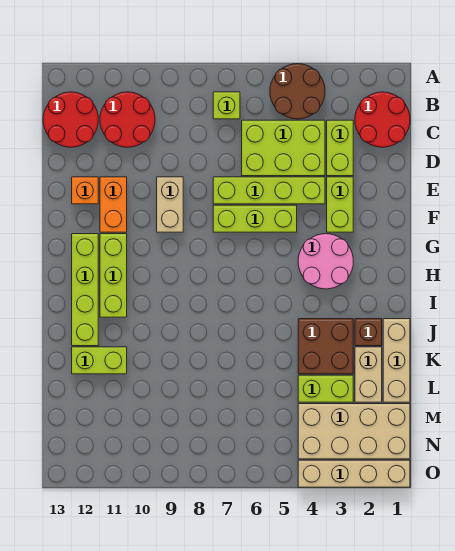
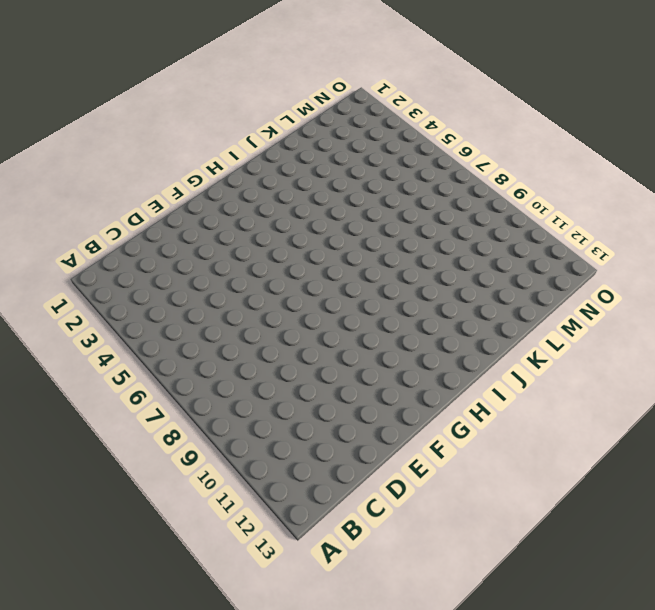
none -> brown 2x2 round brick [270,64,325,119]
none -> red 2x2 round brick [355,92,410,147]
none -> lime 1x1 brick [213,92,240,119]

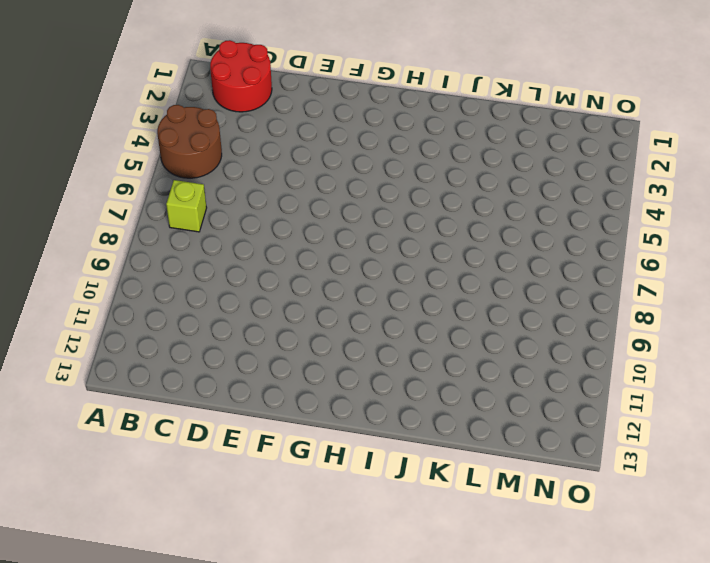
none -> red 2x2 round brick [100,92,155,147]
none -> red 2x2 round brick [43,92,98,147]
none -> lime 1x2 brick [327,120,353,176]

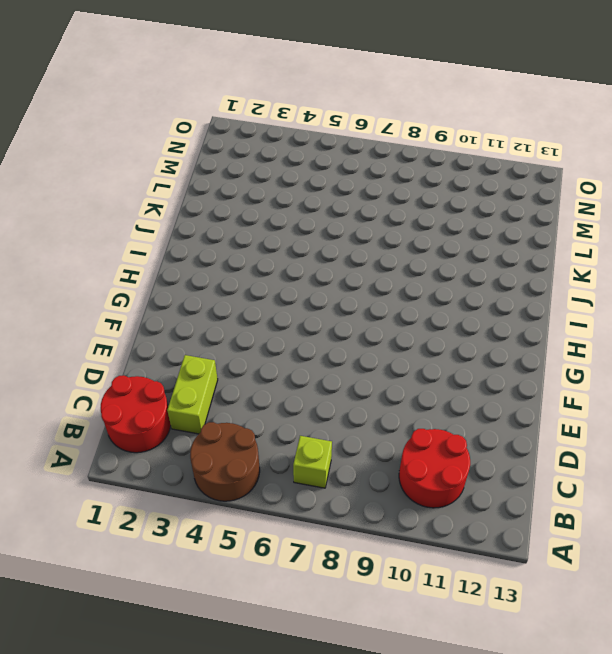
none -> red 2x2 round brick [43,92,98,147]
none -> lime 2x3 brick [242,120,325,176]
none -> lime 1x2 brick [327,177,353,232]

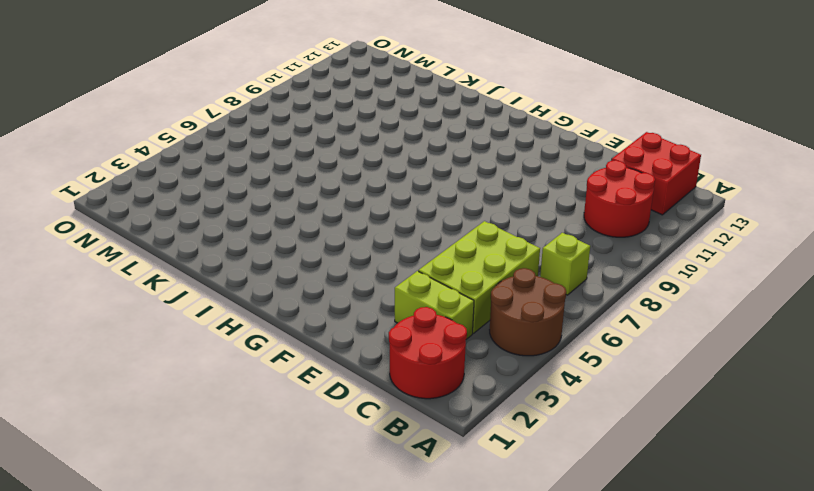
red 2x2 brick [612,132,701,215] -> red 2x2 round brick [43,92,98,147]
none -> lime 1x2 brick [327,177,353,232]
none -> lime 1x4 brick [213,177,325,204]
none -> tan 1x2 brick [157,177,183,232]

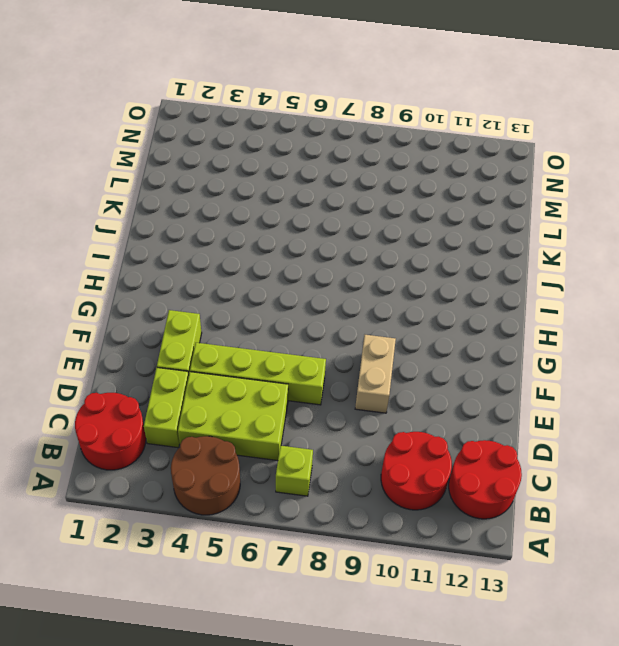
none -> orange 1x2 brick [100,177,127,232]
none -> orange 1x1 brick [72,177,98,204]
none -> lime 1x3 brick [213,205,297,232]

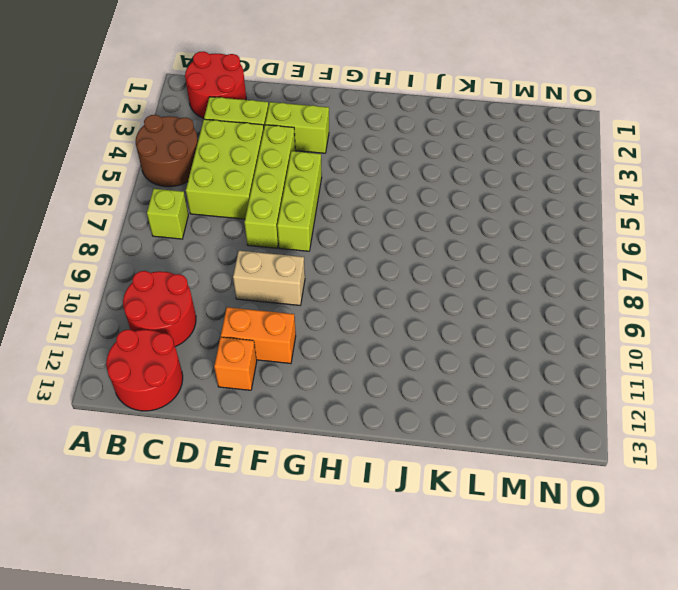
none -> pink 2x2 round brick [298,234,353,289]
none -> lime 1x3 brick [100,234,127,317]
none -> lime 1x4 brick [72,234,98,346]

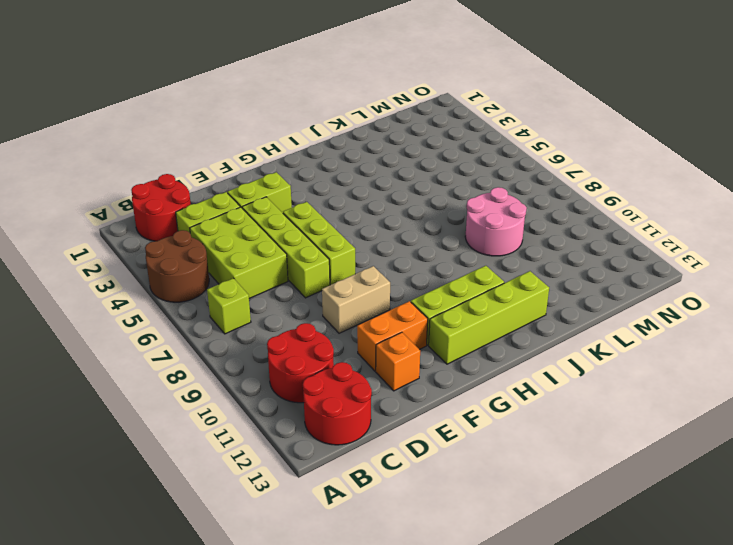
pink 2x2 round brick [465,187,527,256] -> pink 2x2 round brick moved to [298,234,353,289]
none -> tan 1x3 brick [383,319,410,402]
none -> brown 1x1 brick [355,319,382,346]
none -> brown 2x2 brick [298,319,353,374]

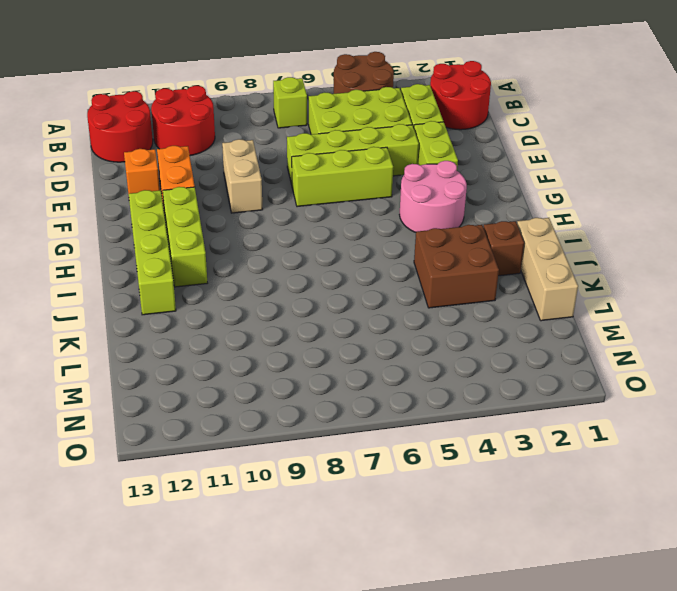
none -> tan 1x2 brick [355,347,382,402]
none -> lime 1x2 brick [72,347,127,374]
none -> lime 1x2 brick [298,375,353,402]

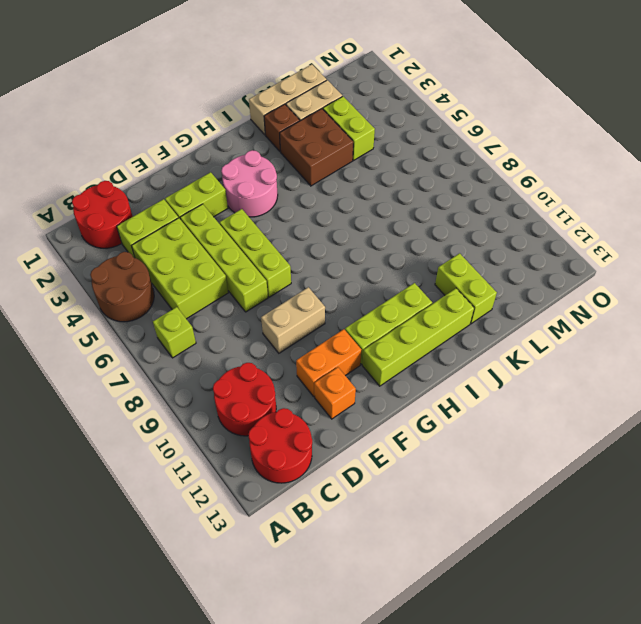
none -> tan 2x4 brick [298,404,410,459]
none -> tan 1x4 brick [298,460,410,487]

